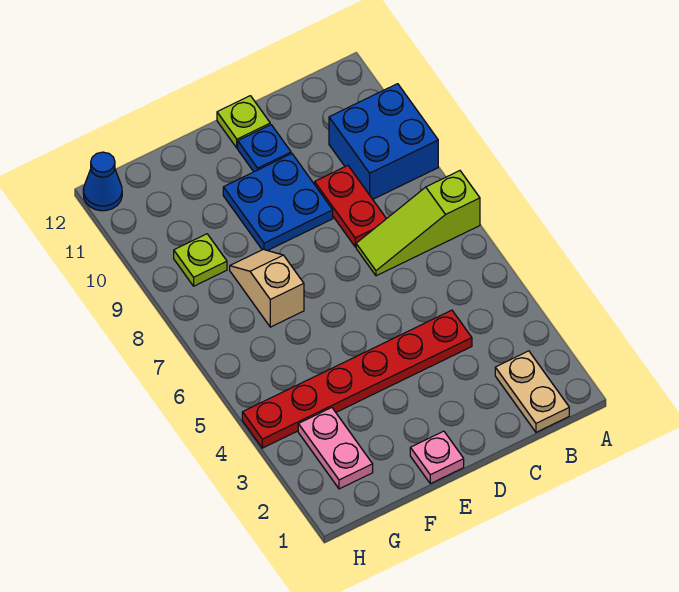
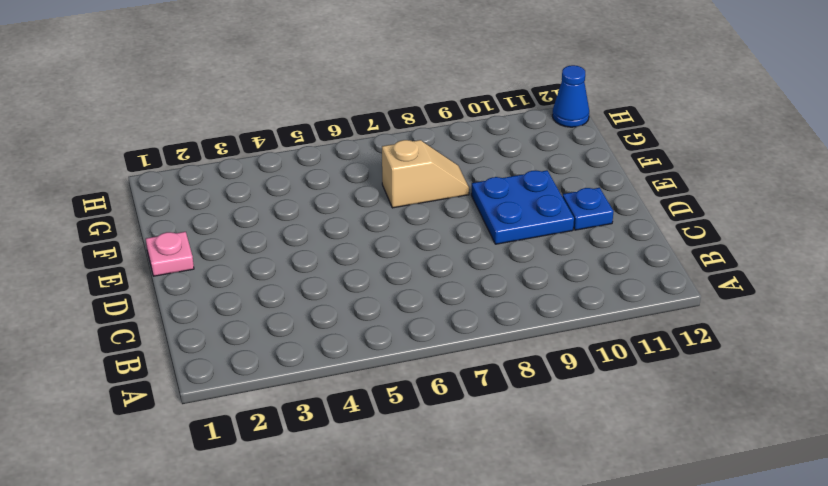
none -> lime 1x3 slope [356,171,480,276]
none -> blue 2x2 brick [329,84,438,199]
none -> tan 1x2 plate [495,351,569,432]

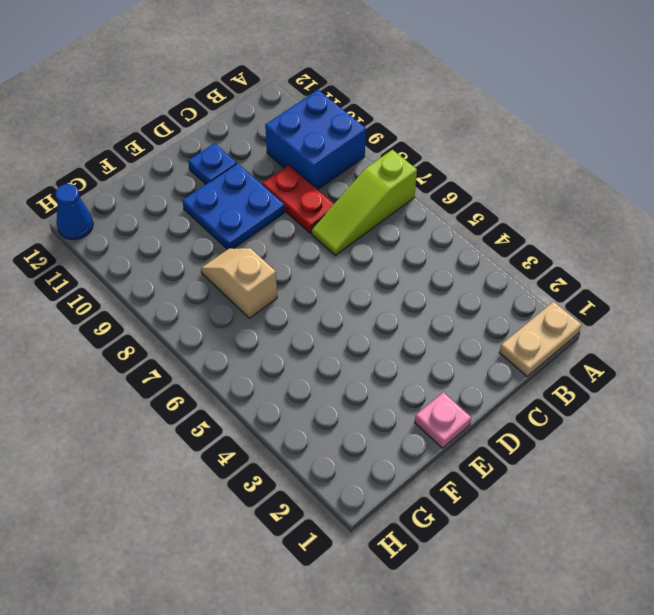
tan 1x2 plate [499,302,581,376] -> tan 1x2 plate turned to [495,351,569,432]
none -> red 1x6 plate [242,310,472,448]
none -> lime 1x1 plate [217,96,270,148]
none -> pink 1x2 plate [298,408,373,489]

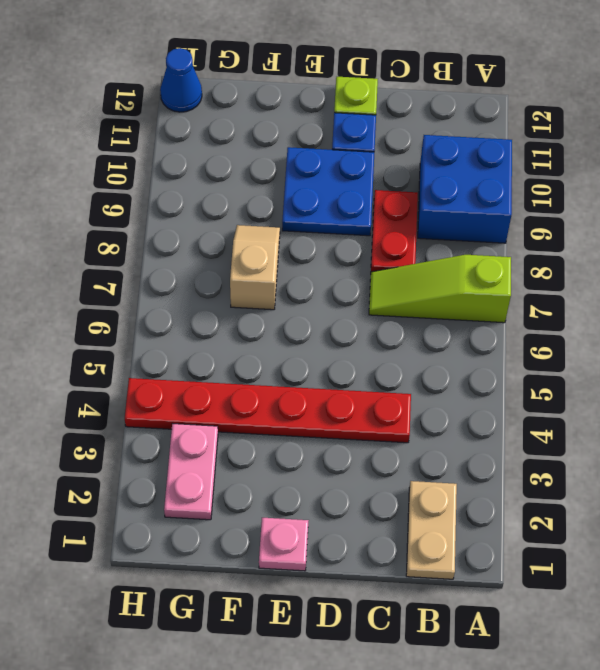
none -> lime 1x1 plate [174,234,227,286]

